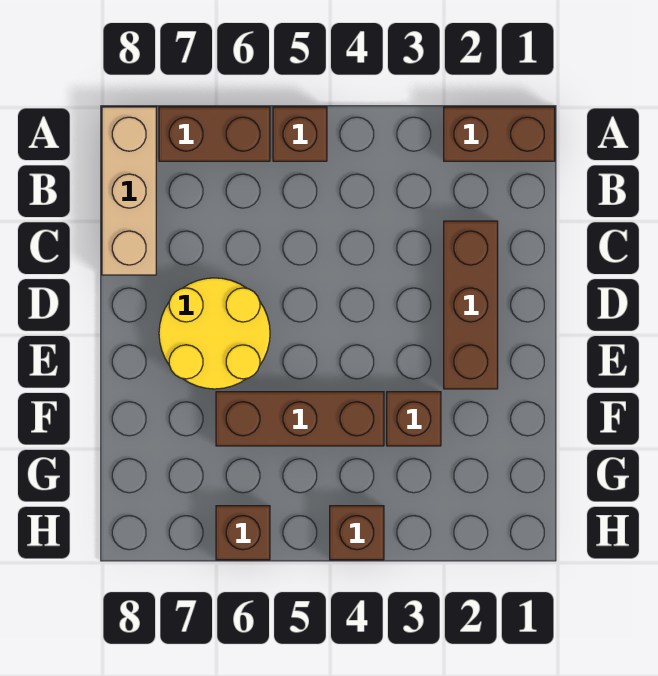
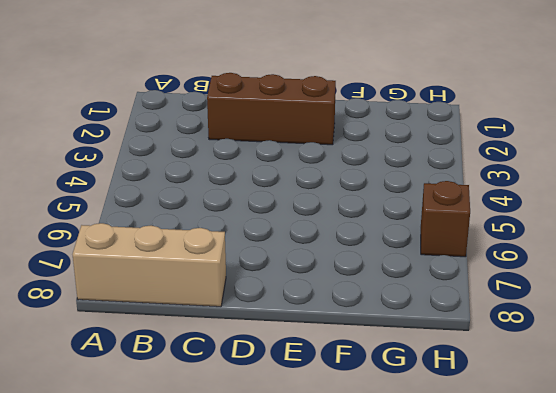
none -> brown 1x2 brick [444,107,555,161]
none -> brown 1x1 brick [273,107,327,161]

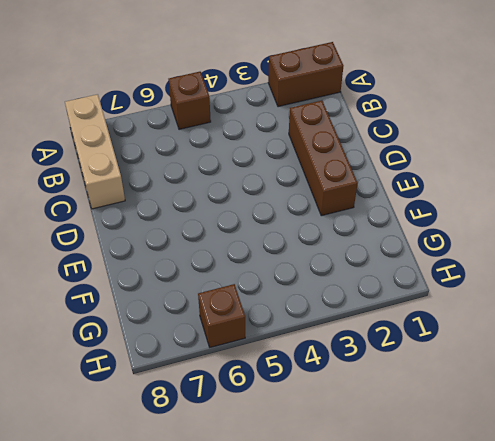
none -> brown 1x2 brick [159,107,270,161]
none -> yellow 2x2 round brick [159,278,270,389]

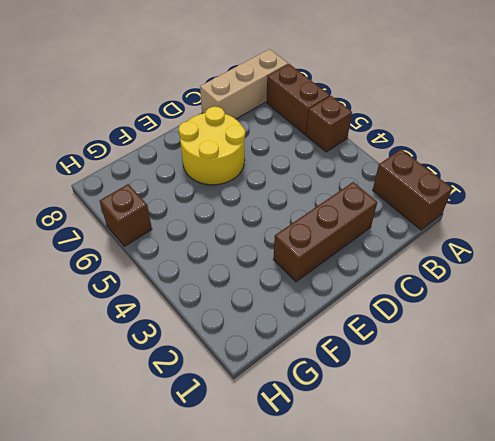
none -> brown 1x1 brick [387,392,441,446]
none -> brown 1x3 brick [216,392,384,446]

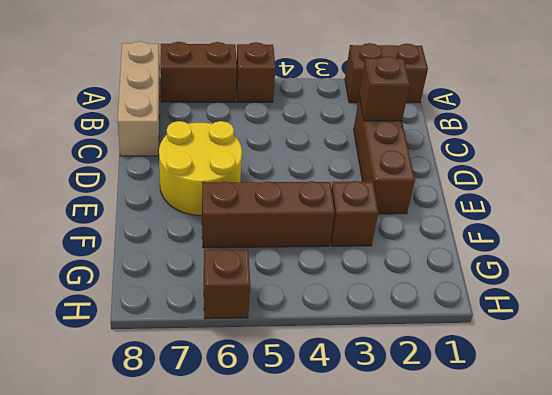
brown 1x1 brick [359,56,410,121] -> brown 1x1 brick moved to [330,506,384,560]

